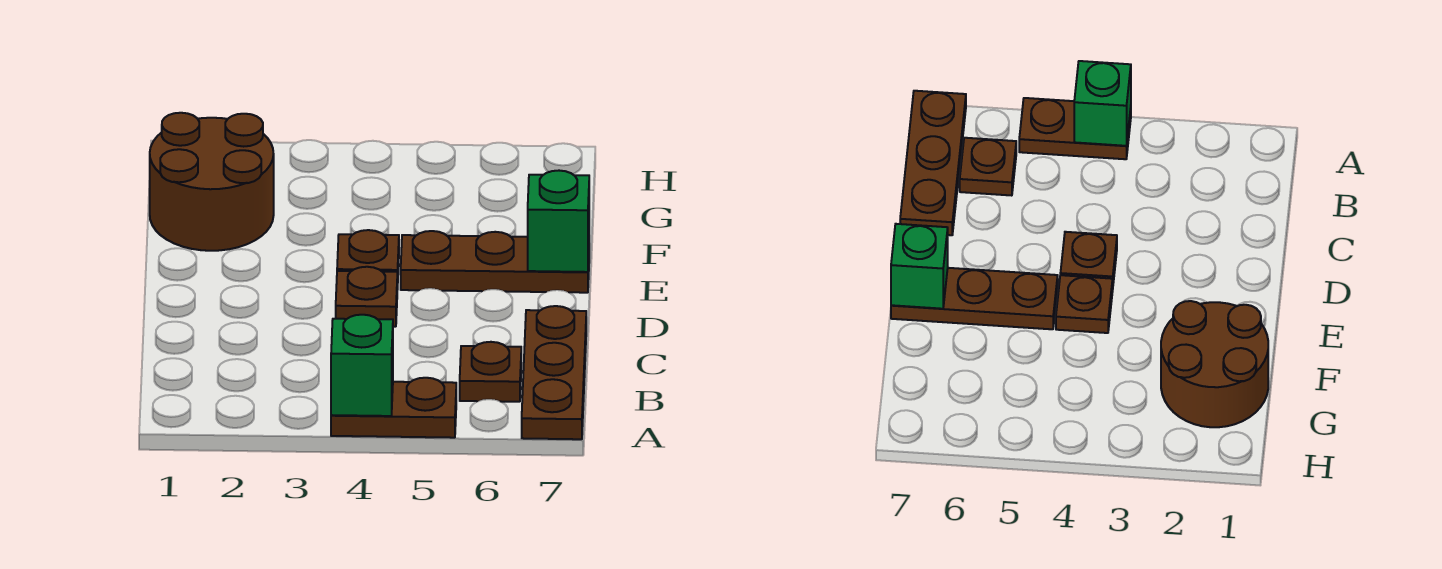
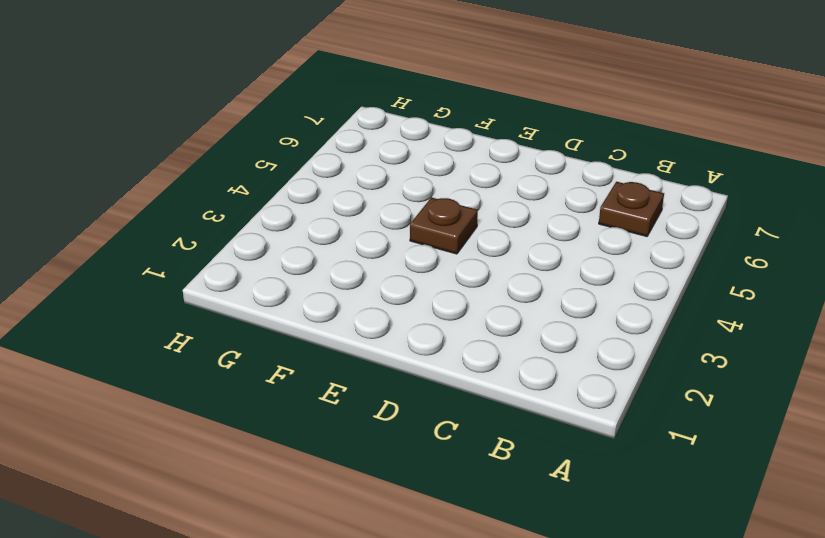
none -> brown 1x2 plate [331,378,456,438]
none -> brown 1x3 plate [522,306,586,439]

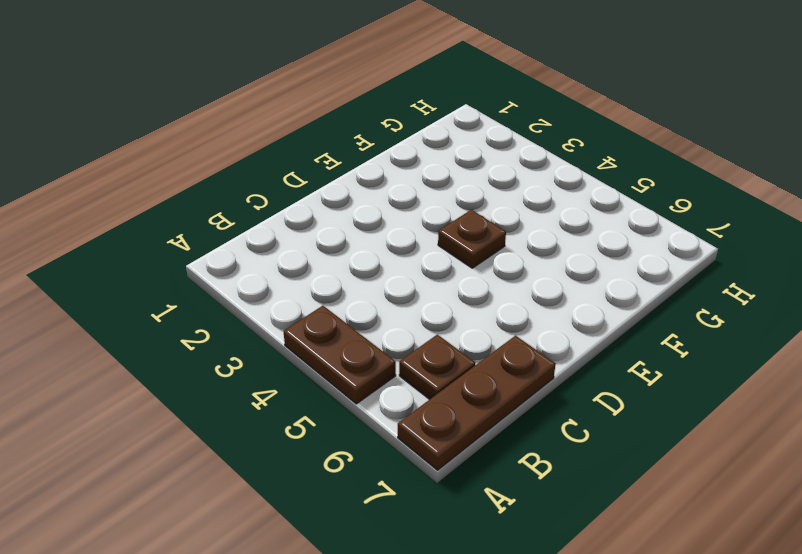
none -> brown 1x1 plate [336,267,397,327]
none -> brown 1x3 plate [401,231,589,293]

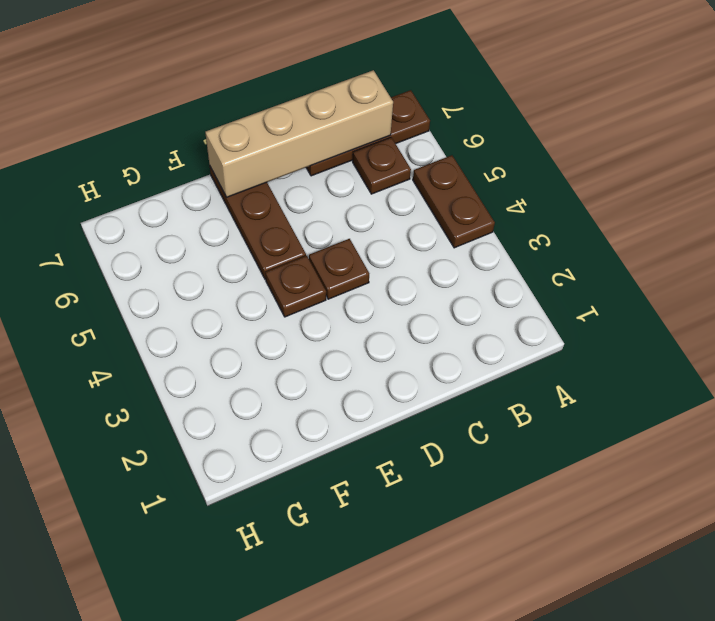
tan 1x4 brick [205,70,393,197] -> green 1x1 brick [528,171,589,272]
none -> brown 2x2 round brick [150,113,274,251]
none -> green 1x1 brick [331,315,393,416]

